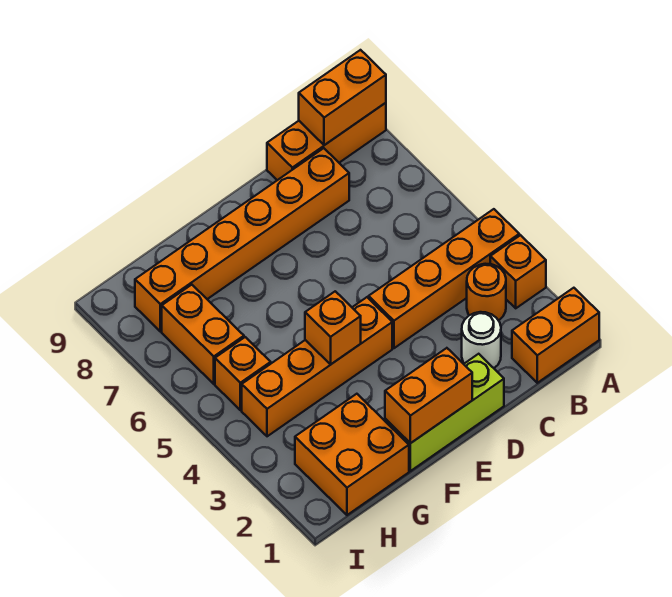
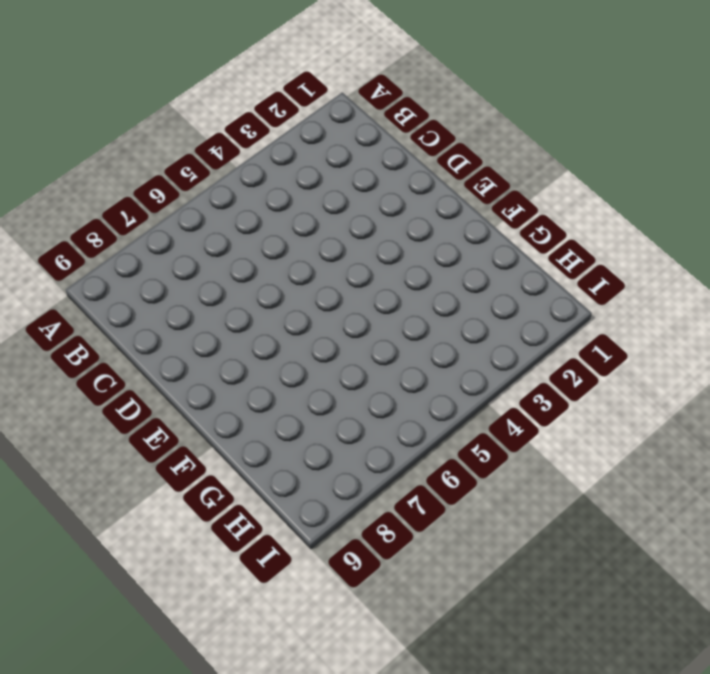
none -> orange 1x2 brick [512,288,599,383]
none -> orange 1x1 brick [490,235,546,308]
none -> orange 1x4 brick [369,209,519,348]

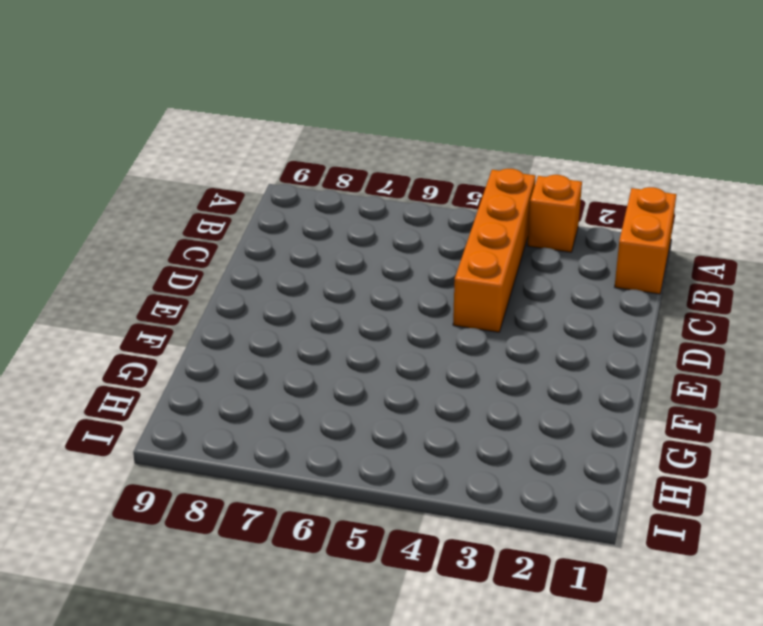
none -> orange 1x3 brick [267,103,386,180]
none -> orange 1x1 round brick [467,264,506,320]
none -> white 1x1 round brick [462,312,501,368]

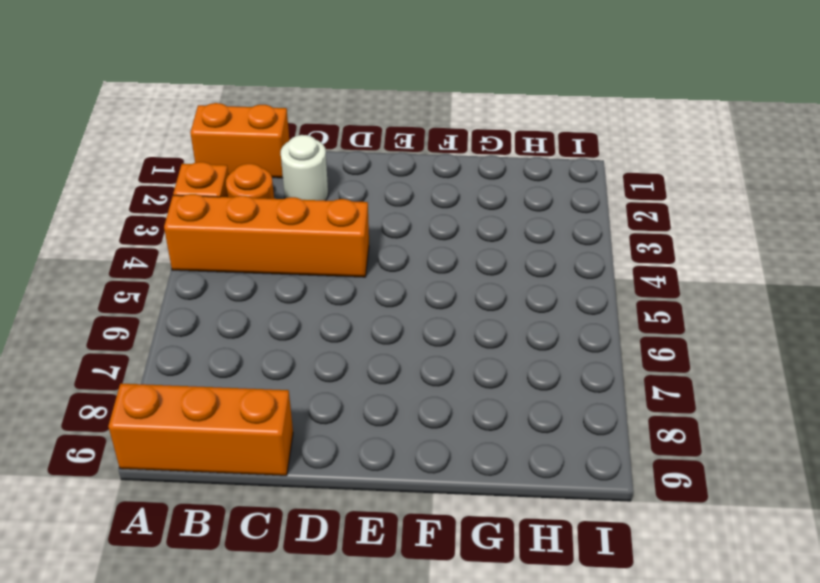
none -> orange 1x6 brick [135,148,349,332]
none -> lime 1x3 brick [385,354,504,471]
none -> orange 1x4 brick [242,297,392,436]

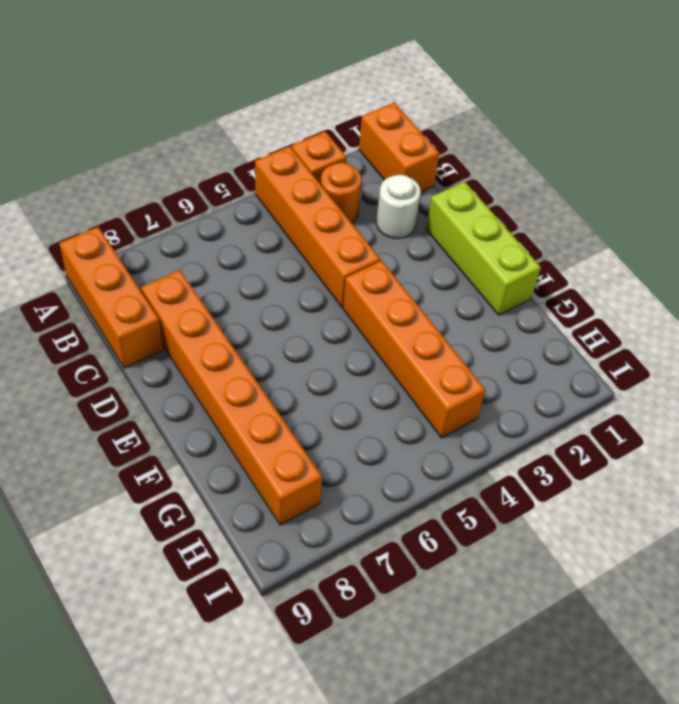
none -> orange 2x2 brick [295,394,409,515]
none -> orange 1x1 brick [215,337,271,410]
none -> orange 1x2 brick [162,285,244,384]

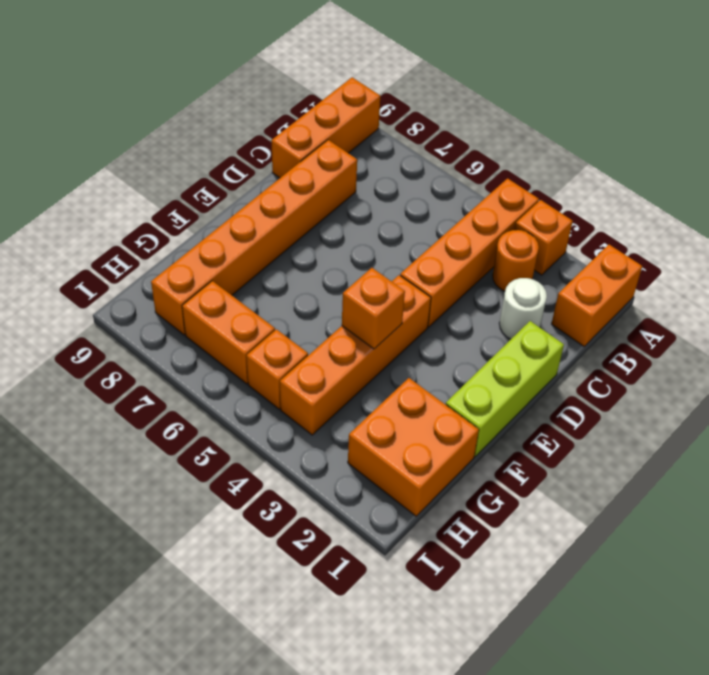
none -> orange 1x2 brick [299,50,386,145]
none -> orange 1x2 brick [385,348,472,443]

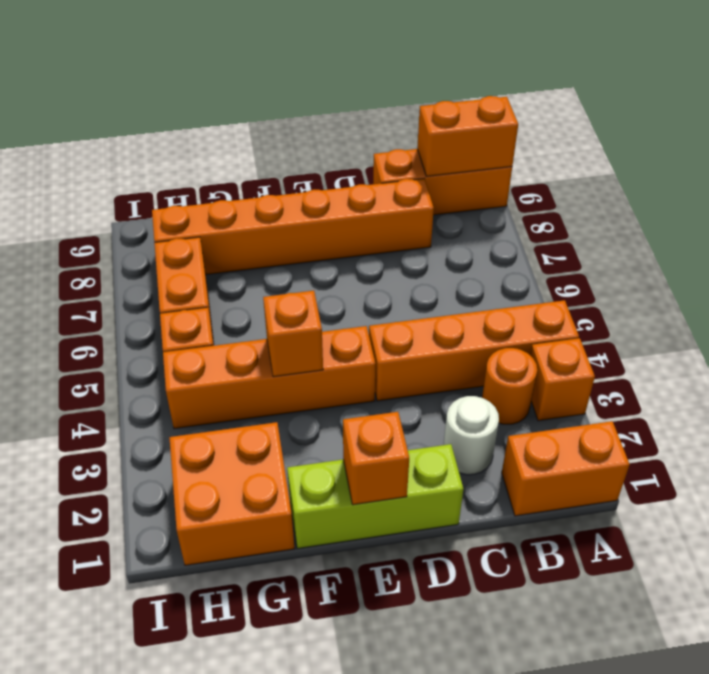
orange 1x1 brick [343,412,409,505] -> orange 1x2 brick [385,348,472,443]

